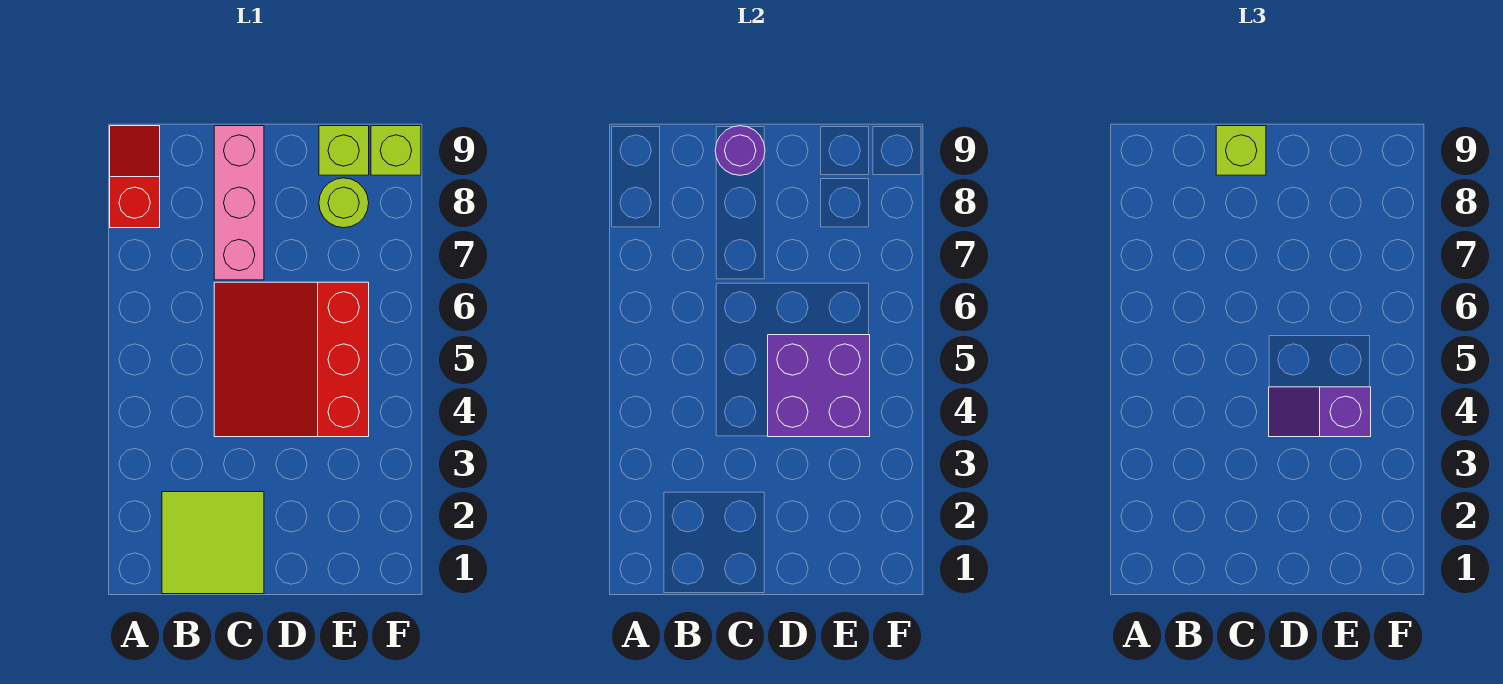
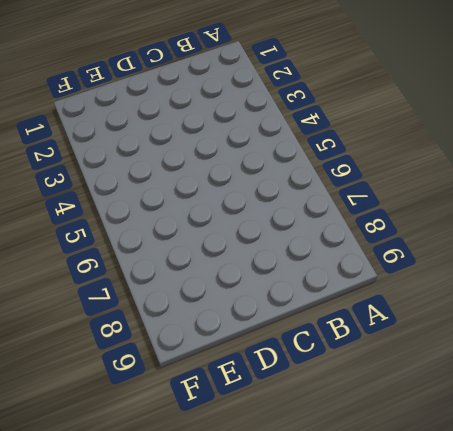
none -> red 1x2 slope [110,126,160,228]
none -> lime 2x2 tile [162,492,264,594]

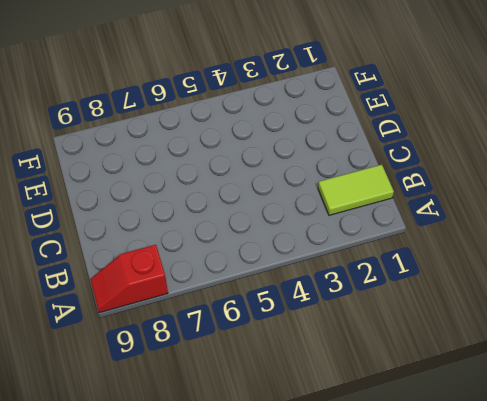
lime 1x2 tile [318,165,394,215] -> lime 2x2 tile [162,492,264,594]
none -> red 3x3 slope [214,282,369,437]
none -> pink 1x3 brick [214,126,264,280]

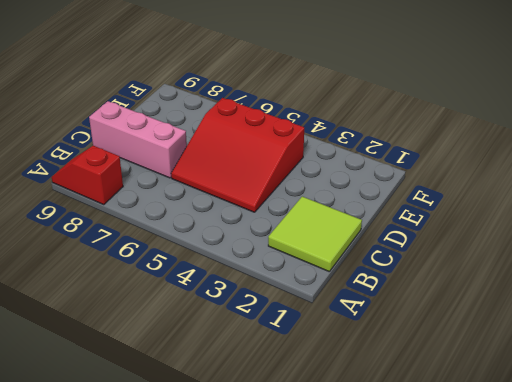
none -> lime 1x1 round brick [319,178,369,228]
none -> lime 1x1 brick [319,126,369,175]

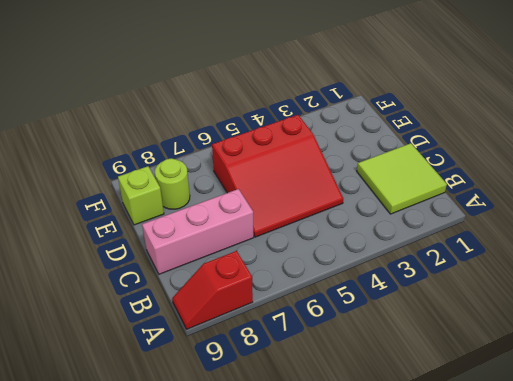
none -> lime 1x1 brick [371,126,421,175]
none -> purple 1x1 round brick [715,126,765,175]

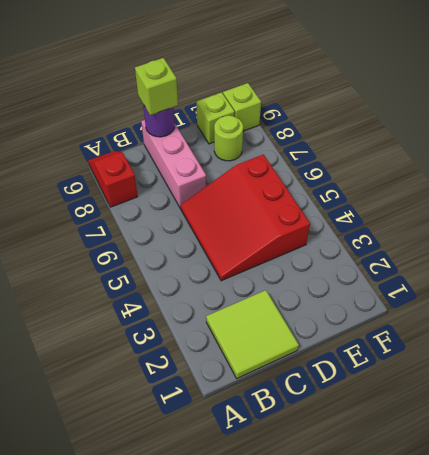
none -> purple 2x2 brick [768,335,870,437]
none -> purple 1x2 slope [1269,387,1371,437]

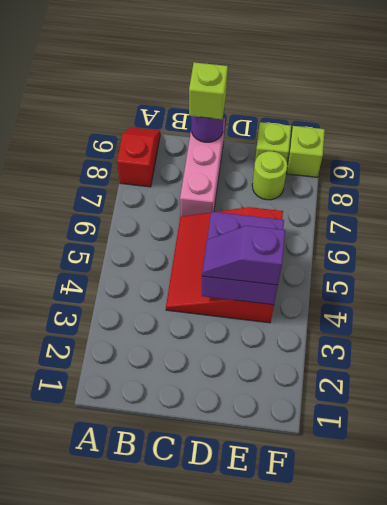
none -> lime 2x2 tile [162,492,264,594]

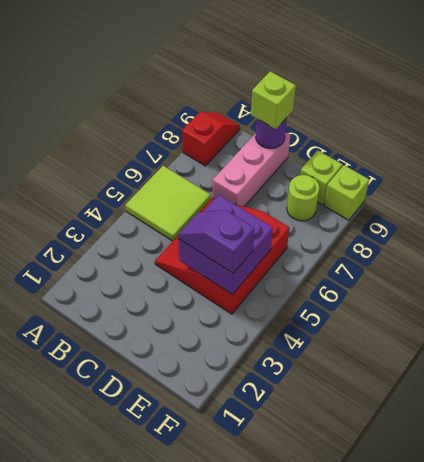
lime 2x2 tile [125,166,211,241] -> lime 2x2 tile moved to [162,492,264,594]

